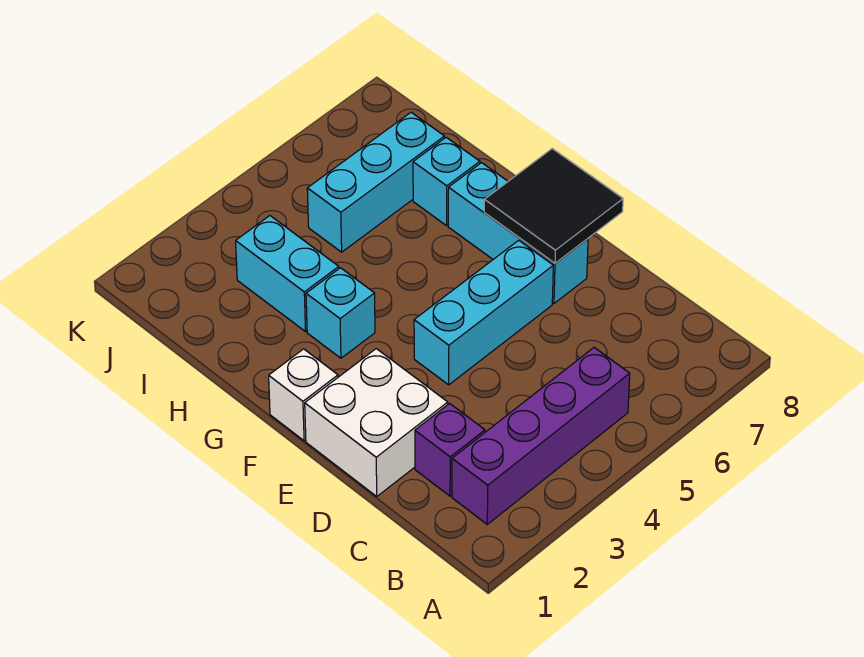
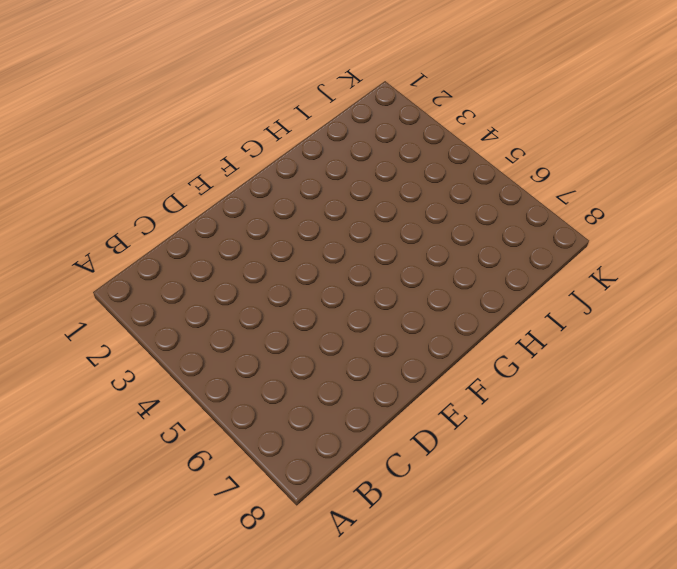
none -> purple 1x4 brick [452,348,630,524]
none -> purple 1x1 brick [415,404,485,496]

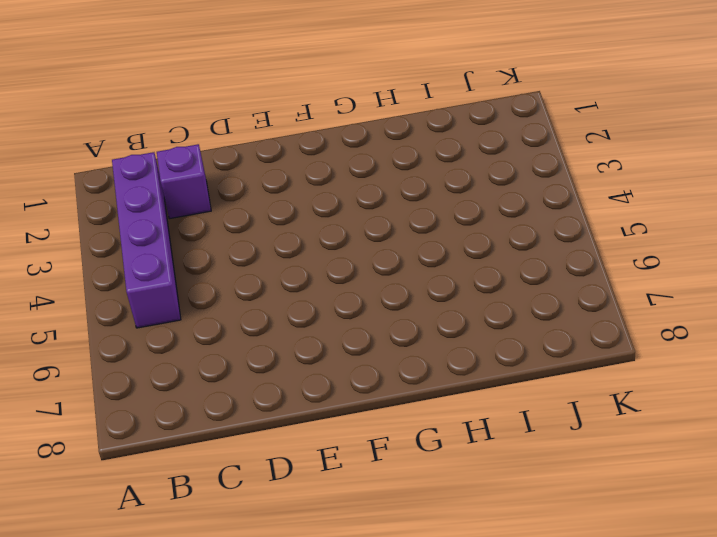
none -> white 2x2 brick [305,349,448,496]
none -> cyan 1x3 brick [414,240,553,385]

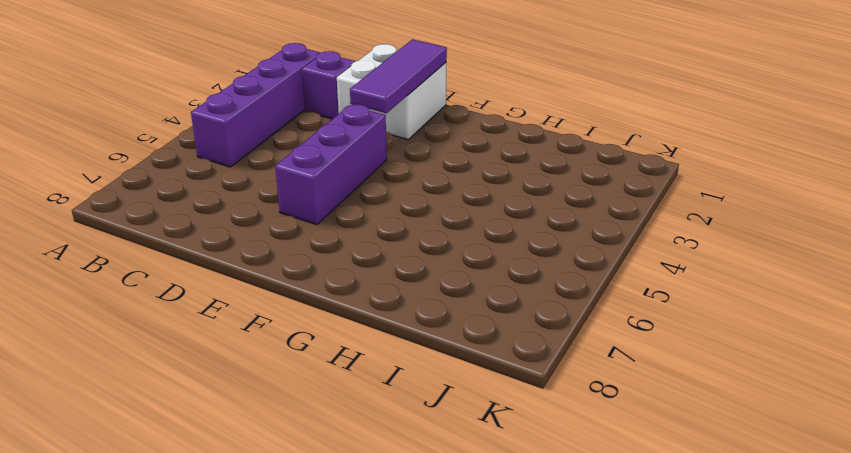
purple 1x3 tile [350,39,447,113] -> none
purple 1x3 brick [275,104,387,225] -> cyan 1x3 brick [414,240,553,385]
none -> cyan 1x3 brick [448,163,588,303]
none -> white 1x1 brick [269,349,338,441]

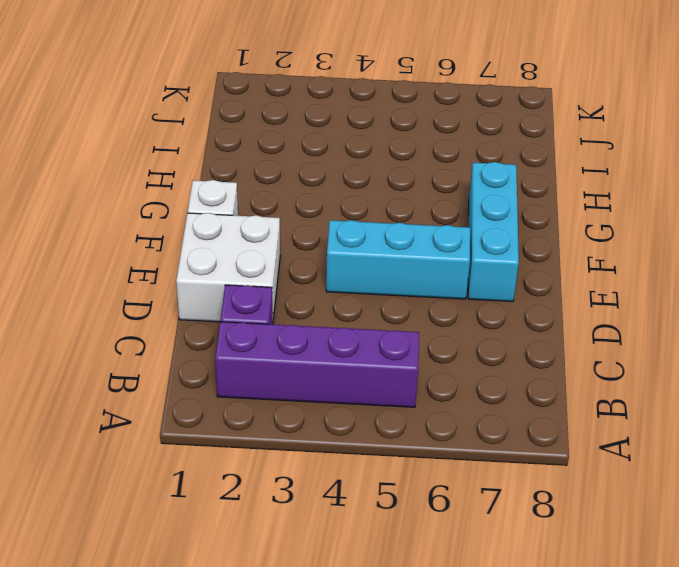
none -> cyan 1x1 brick [306,268,375,358]
none -> cyan 1x2 brick [236,216,339,332]

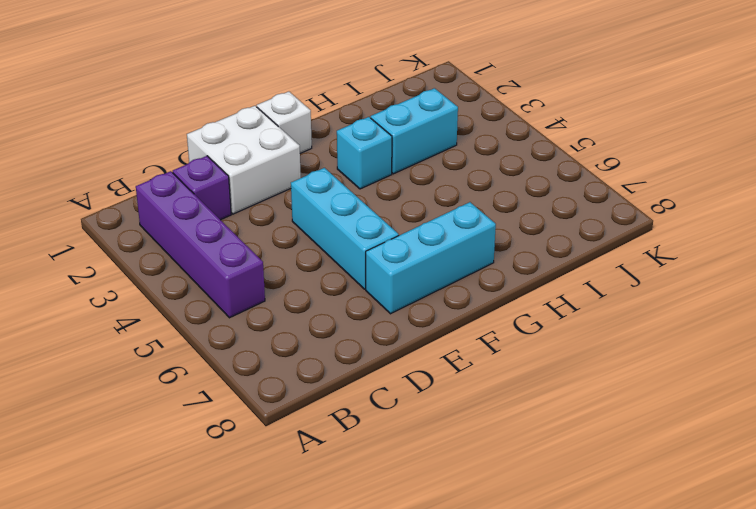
none -> cyan 1x1 brick [413,137,480,226]
none -> cyan 1x3 brick [307,112,444,252]

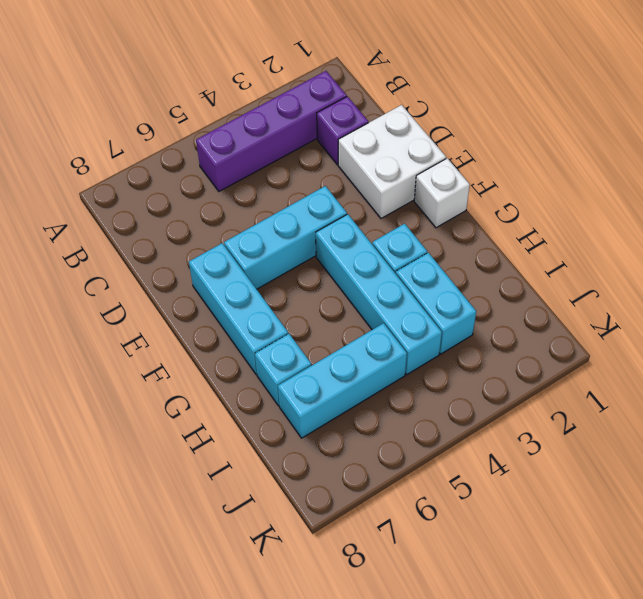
cyan 1x4 brick [316,214,442,374] -> none
none -> black 2x2 tile [484,149,623,263]

